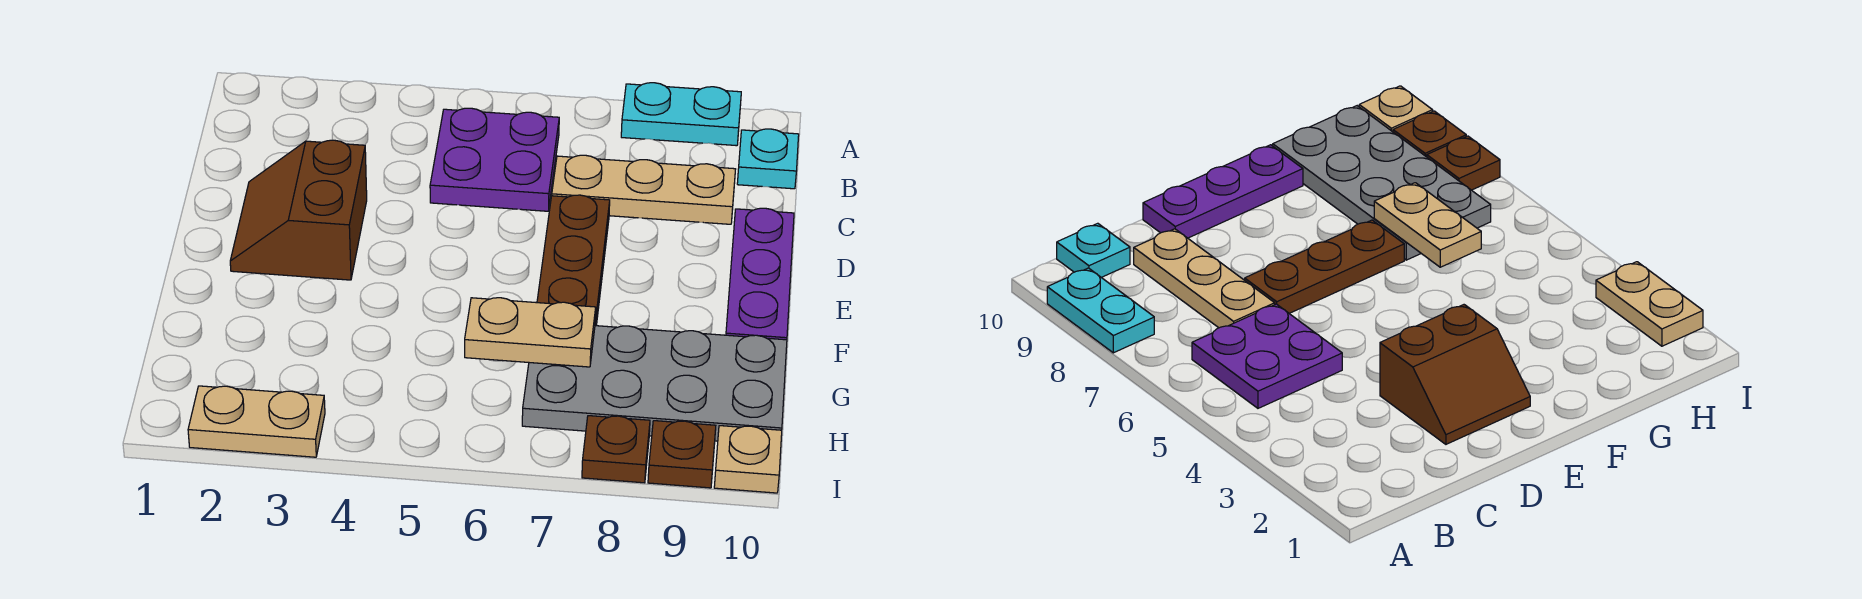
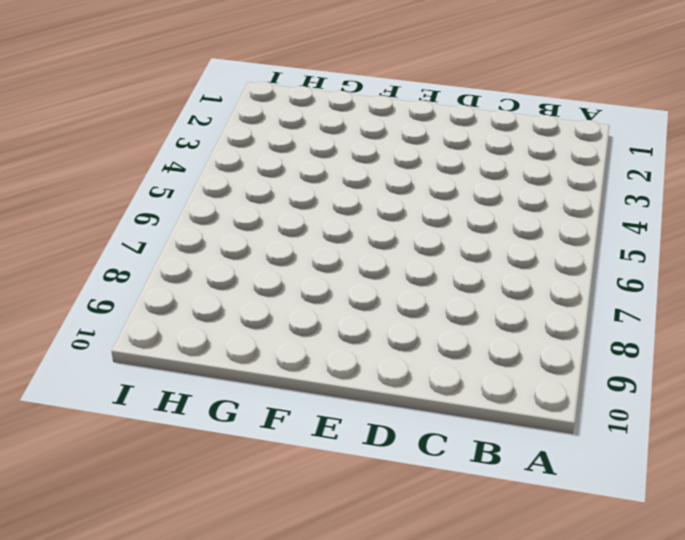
none -> cyan 1x2 plate [621,83,741,146]
none -> purple 2x2 plate [430,108,559,211]
none -> cyan 1x1 plate [737,129,799,189]

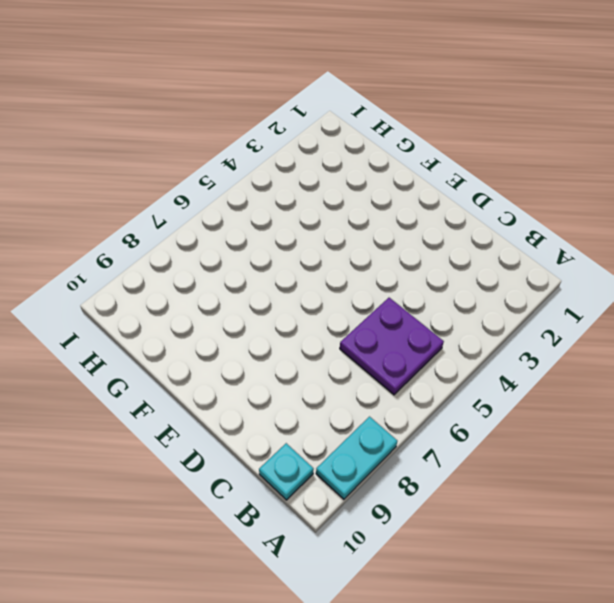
none -> tan 1x3 plate [552,155,736,224]
none -> brown 2x2 slope [230,140,367,280]
none -> brown 1x3 plate [537,195,610,326]

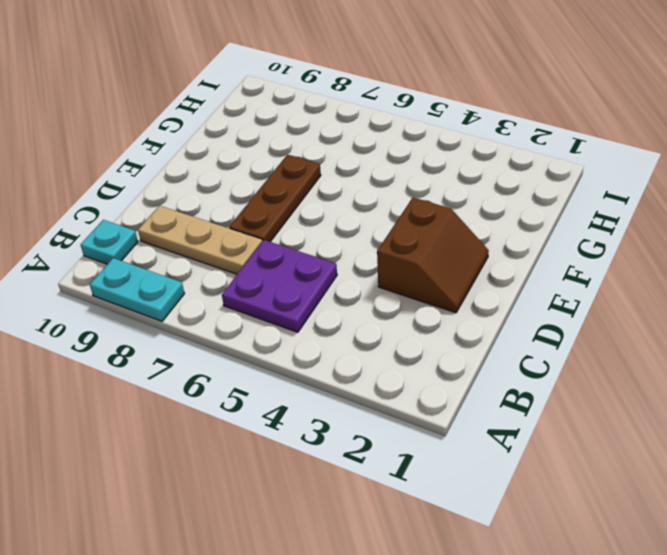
none -> purple 1x3 plate [726,208,794,340]
none -> grey 2x4 plate [522,326,787,441]
none -> tan 1x2 plate [188,386,325,457]

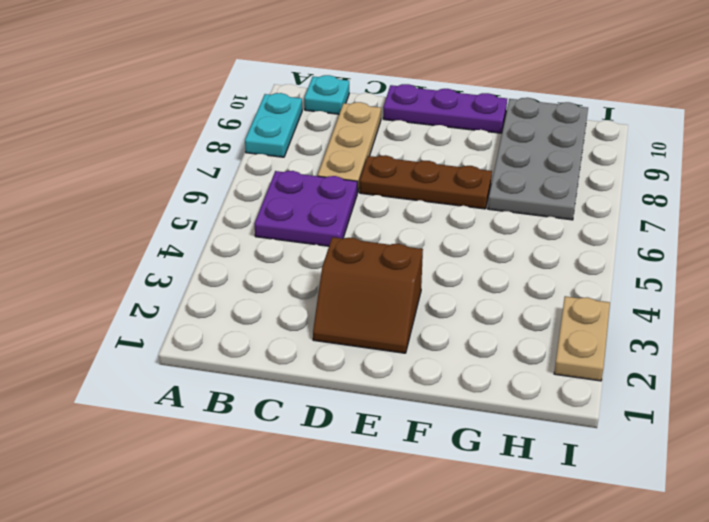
none -> brown 1x1 plate [582,416,650,483]
none -> brown 1x1 plate [648,421,716,488]
none -> tan 1x1 plate [714,426,782,493]

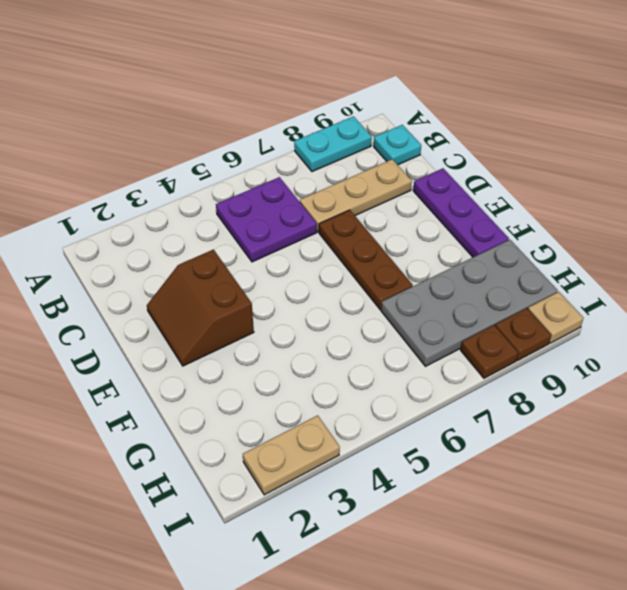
none -> tan 1x2 plate [465,298,596,367]

